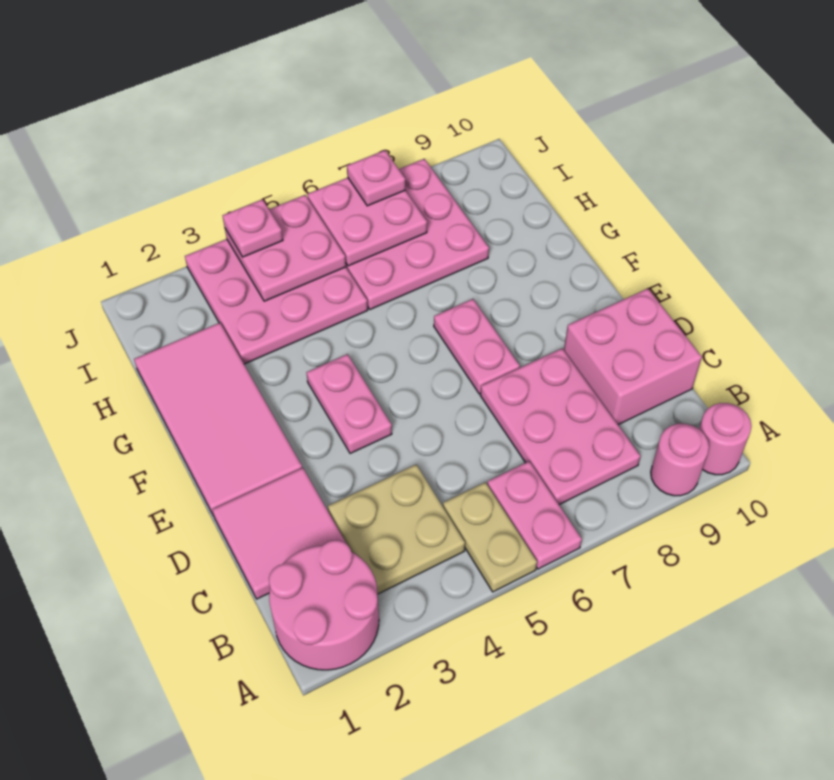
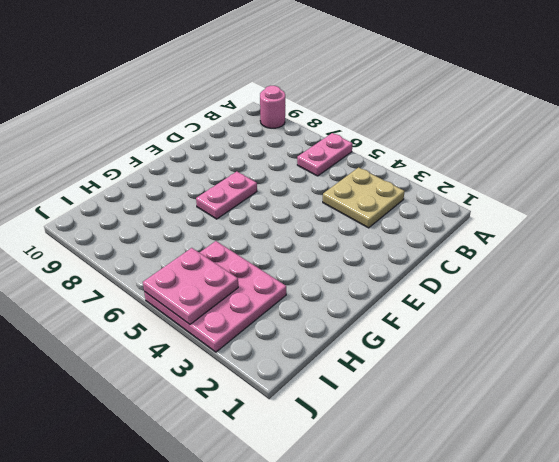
none -> pink 2x2 round brick [269,540,379,670]
none -> tan 1x2 plate [443,482,537,592]
none -> pink 1x1 round brick [699,403,751,475]

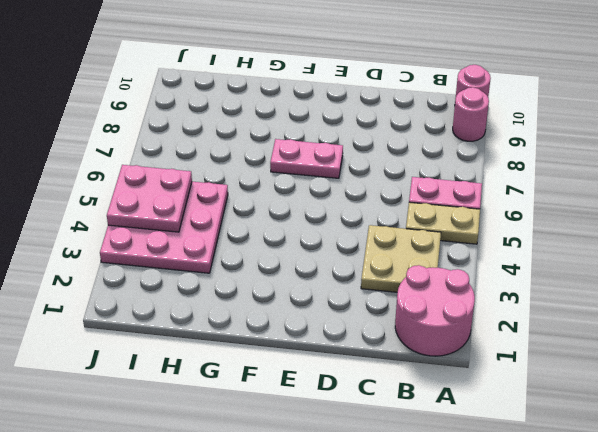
none -> pink 2x3 plate [480,349,641,505]
none -> pink 2x2 tile [212,468,346,599]
none -> pink 2x2 brick [564,289,702,425]

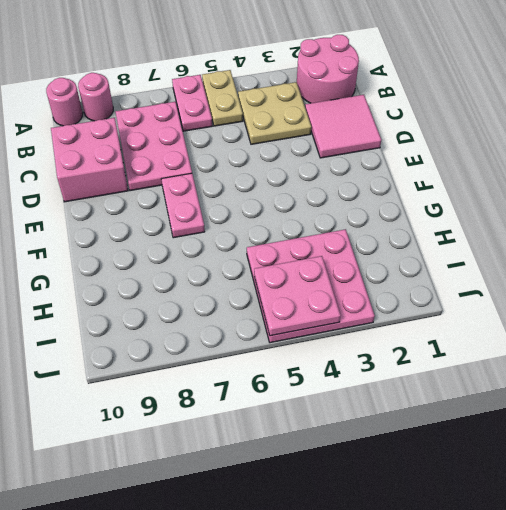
none -> pink 2x4 tile [134,323,302,516]
none -> pink 1x2 plate [306,354,392,453]
none -> pink 3x3 plate [346,159,489,309]

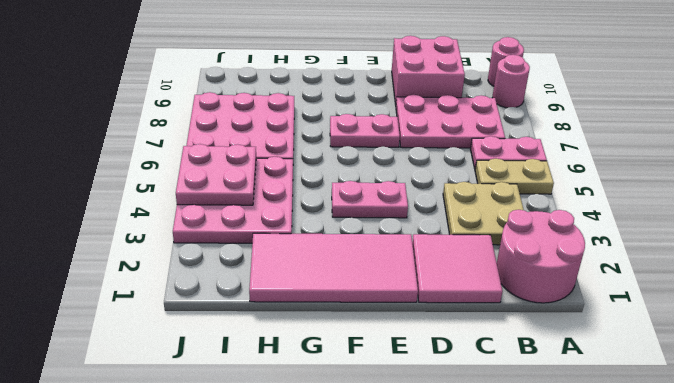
none -> pink 2x2 plate [307,178,427,266]
none -> pink 1x1 plate [222,199,283,257]
none -> pink 1x1 plate [347,150,405,206]

